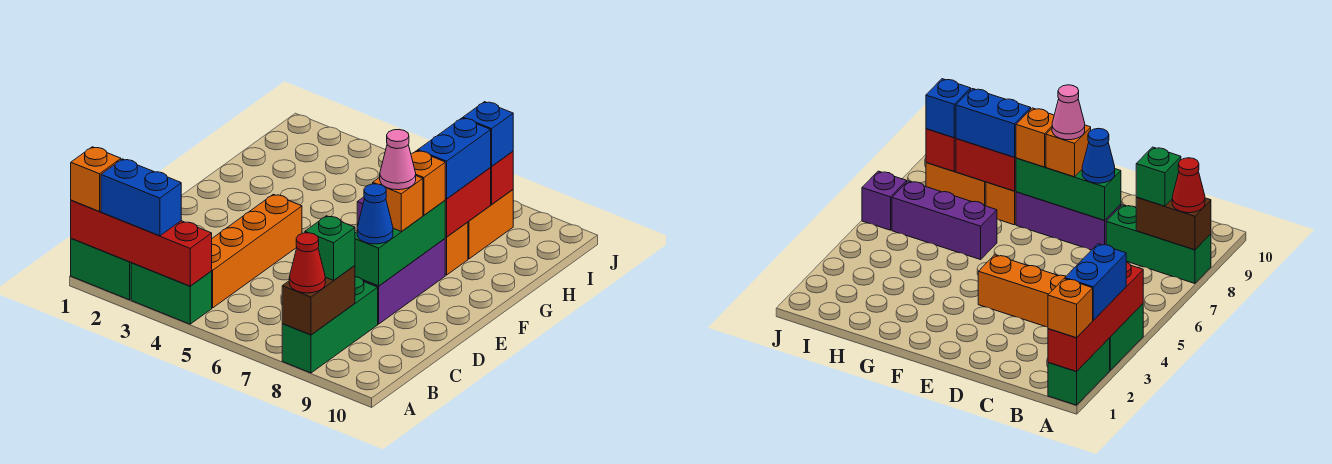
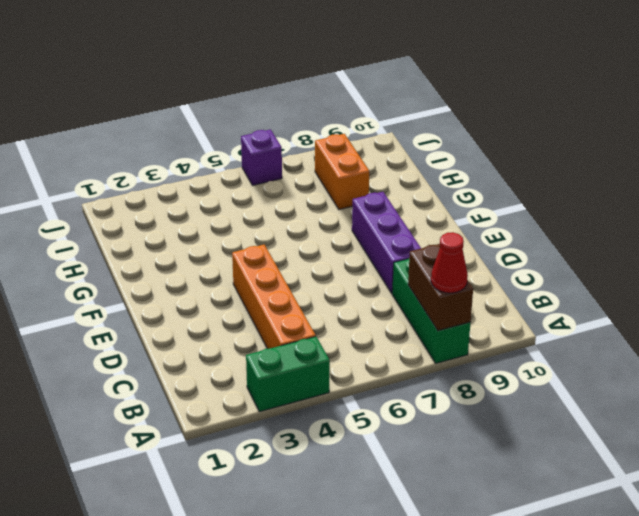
none -> green 1x2 brick [71,239,131,300]
none -> purple 1x3 brick [892,181,997,260]
none -> orange 1x1 brick [445,222,468,275]

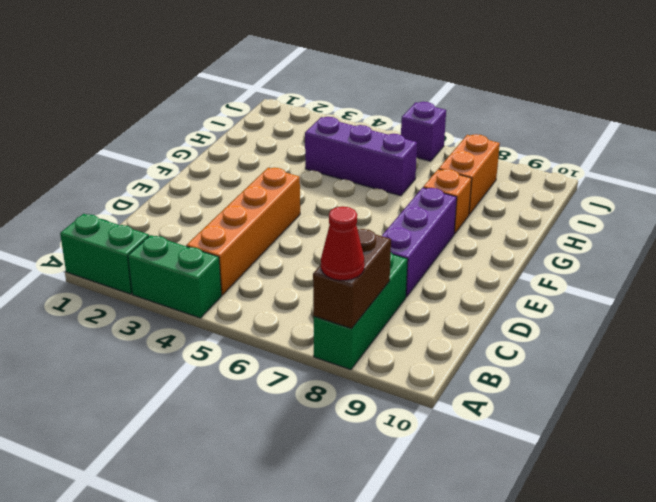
purple 1x3 brick [305,117,417,196] -> purple 1x3 brick turned to [892,181,997,260]
none -> red 1x4 brick [71,200,212,286]
none -> green 1x3 brick [355,201,445,286]
none -> red 1x2 brick [445,168,491,237]

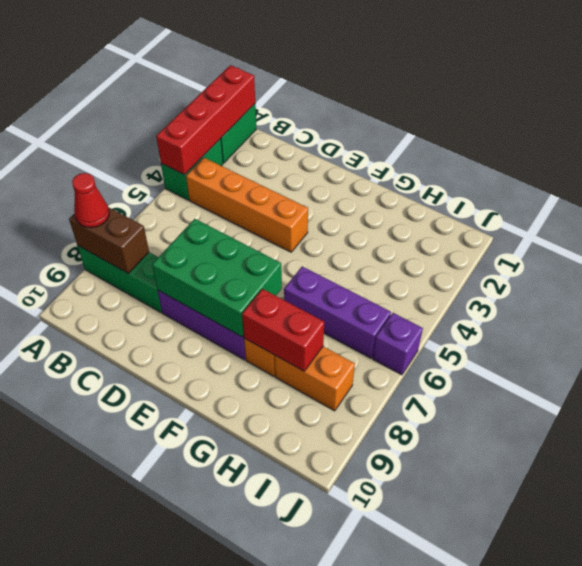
green 2x3 brick [152,219,282,337] -> green 1x3 brick [355,201,445,286]
none -> red 1x1 brick [490,151,513,204]
none -> orange 1x1 brick [71,147,121,211]
none -> blue 1x2 brick [101,159,181,236]

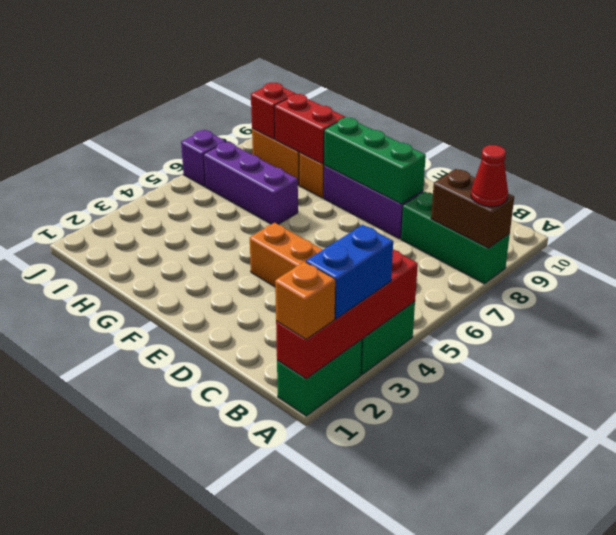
none -> green 1x1 brick [305,216,355,280]
none -> blue 1x1 cone [357,184,393,244]
none -> orange 1x1 brick [373,176,423,232]

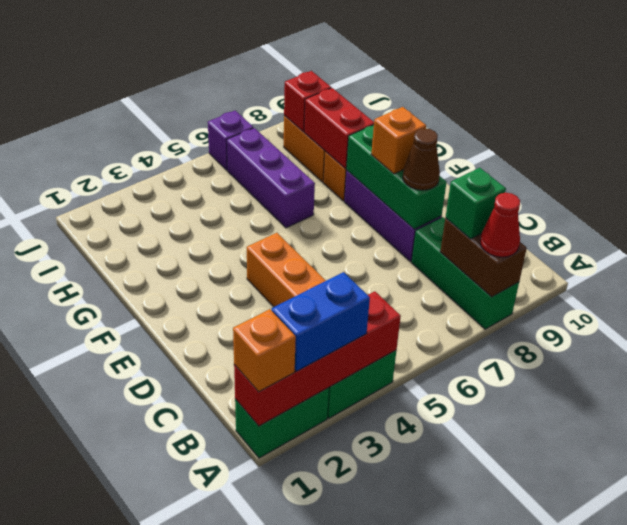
brown 1x1 cone [403,128,440,190] -> blue 1x1 cone [357,184,393,244]
none -> orange 1x1 brick [411,151,445,215]
none -> blue 1x2 brick [418,118,491,199]
none -> blue 1x1 brick [463,102,513,166]

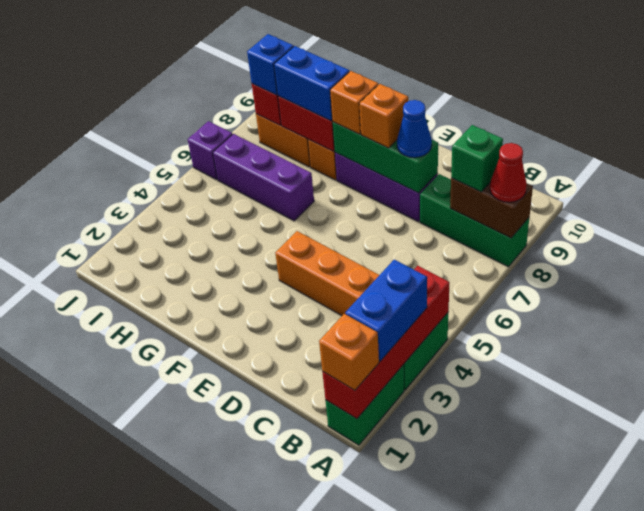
none -> pink 1x1 cone [380,130,416,190]

